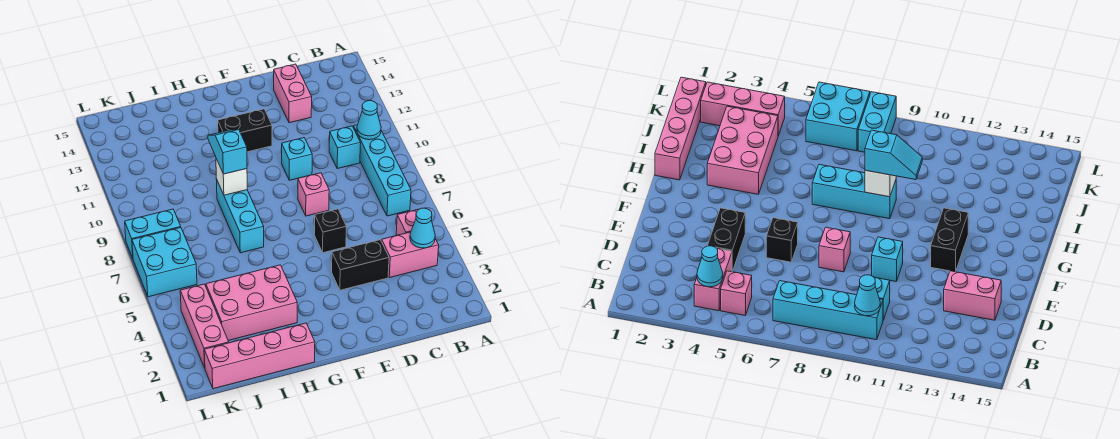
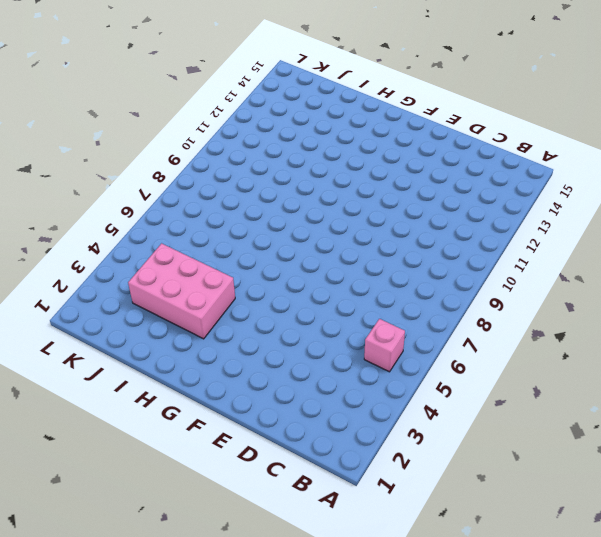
none -> pink 1x2 brick [382,232,439,278]
none -> cyan 1x4 brick [354,125,411,216]
none -> cyan 1x1 brick [329,126,361,169]

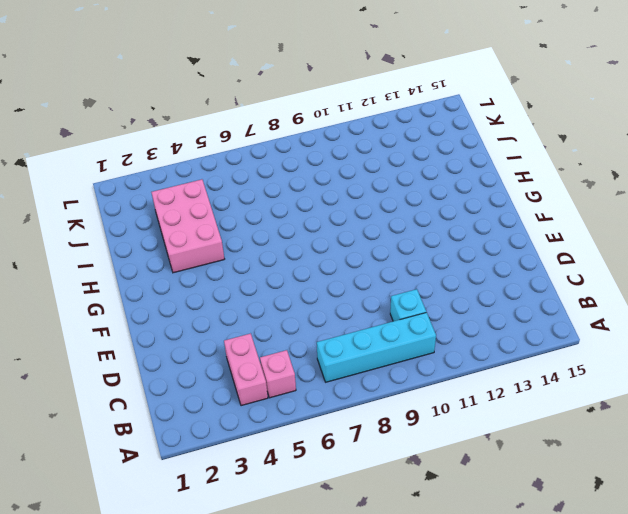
none -> black 1x2 brick [332,240,389,290]
none -> pink 1x2 brick [274,64,312,123]
none -> black 1x1 brick [314,209,346,253]

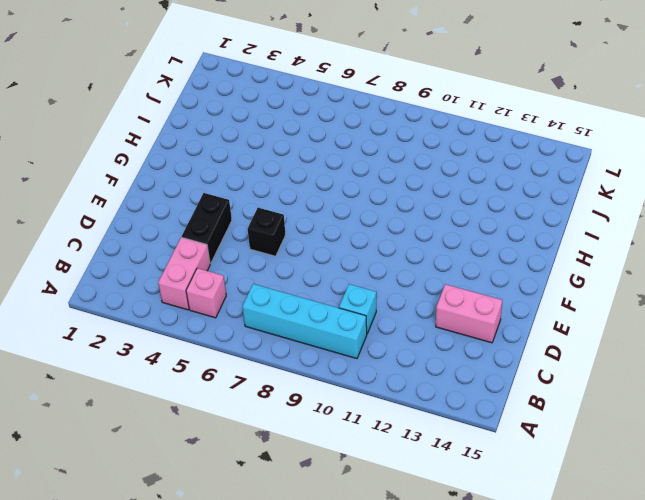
none -> pink 1x1 brick [298,173,329,216]
none -> cyan 1x1 brick [282,138,312,180]
none -> black 1x2 brick [218,109,272,152]

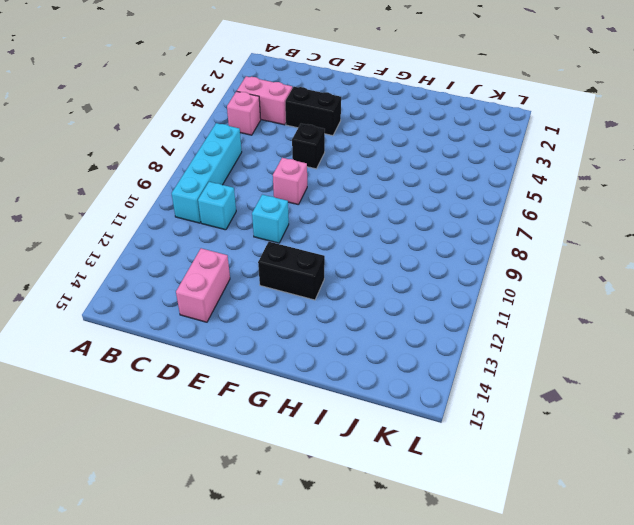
none -> pink 1x4 brick [204,323,315,389]
none -> pink 2x3 brick [206,265,297,341]
none -> cyan 1x3 brick [216,179,264,253]

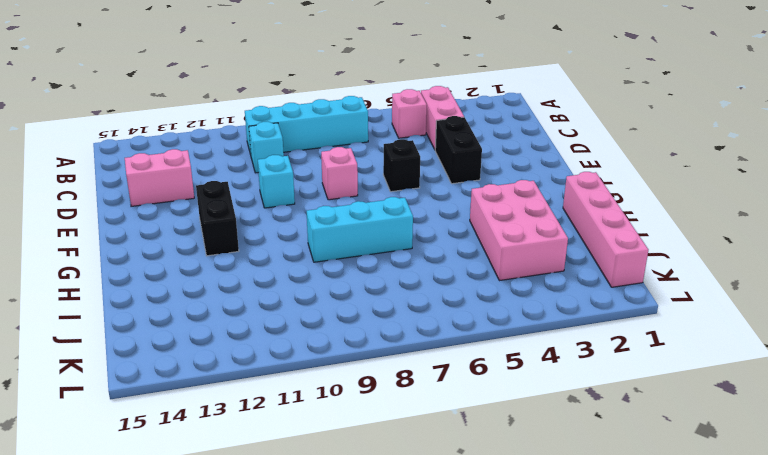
none -> pink 1x3 brick [180,284,229,368]
none -> cyan 2x2 brick [132,228,197,297]
none -> cyan 1x2 brick [125,209,181,258]

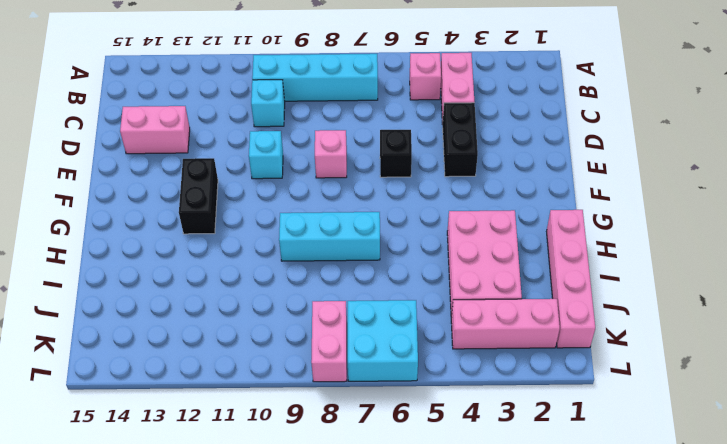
pink 1x2 brick [311,301,347,382] -> cyan 1x2 brick [125,209,181,258]
none -> cyan 1x1 cone [410,208,435,248]
none -> cyan 1x1 cone [357,101,381,140]
none -> white 1x1 brick [216,159,247,195]

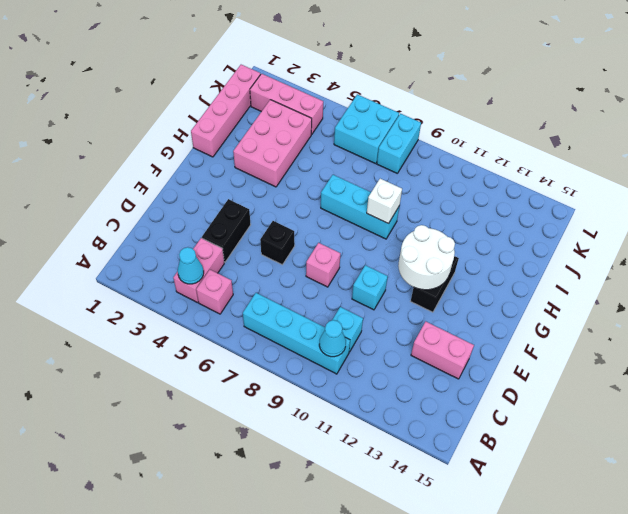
white 2x2 round brick [398,225,455,290] -> none
none -> cyan 1x2 slope [208,129,247,174]

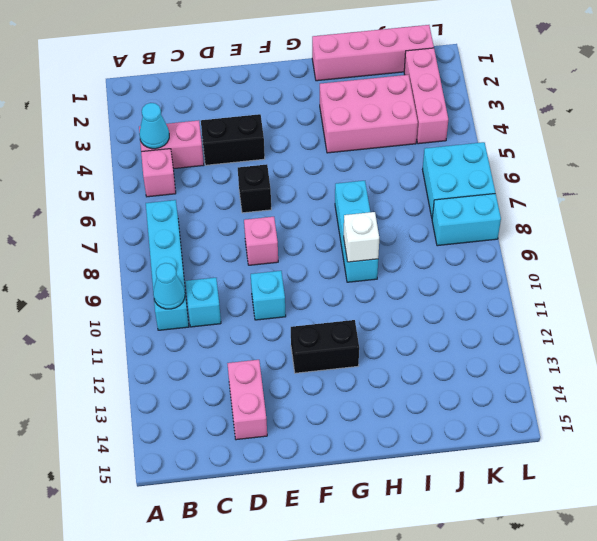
none -> cyan 1x2 slope [208,129,247,174]

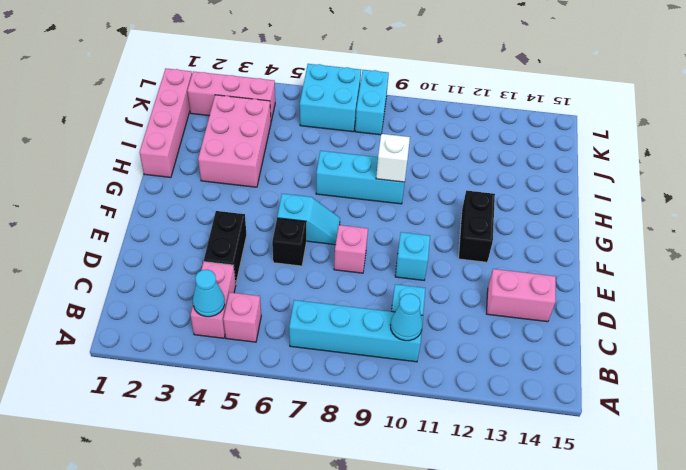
cyan 1x2 slope [277,194,340,245] -> cyan 1x2 slope moved to [208,129,247,174]

